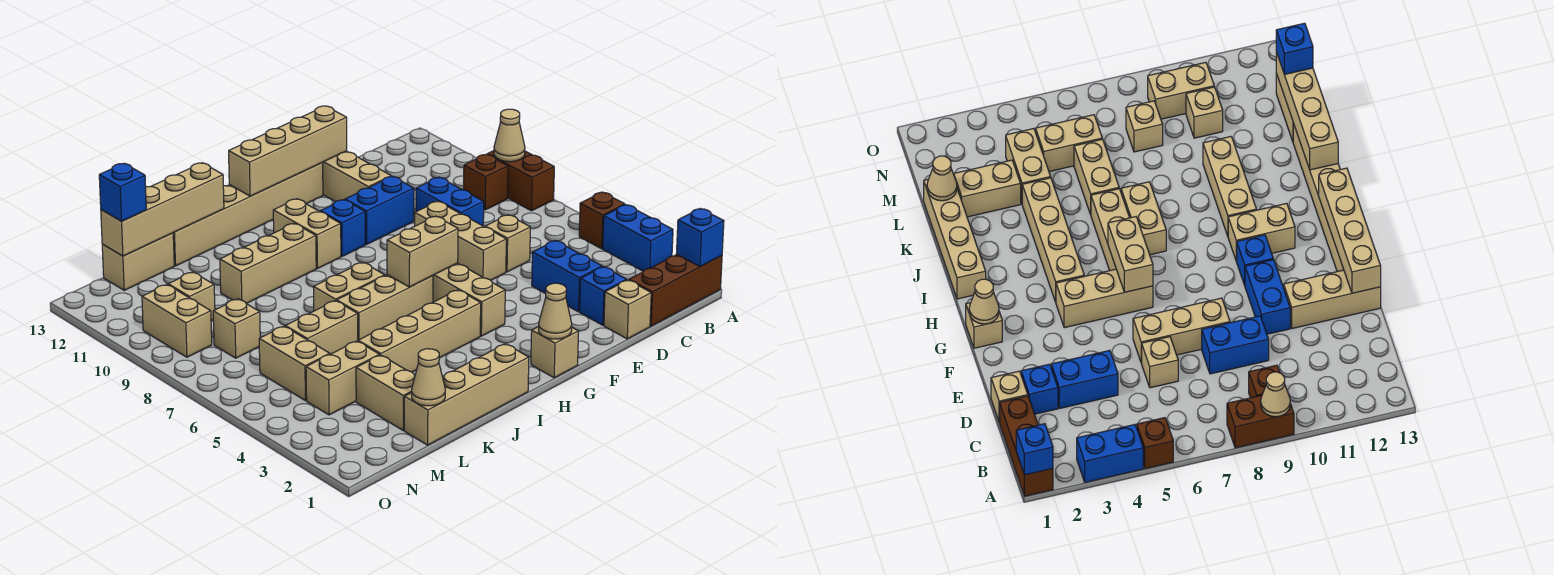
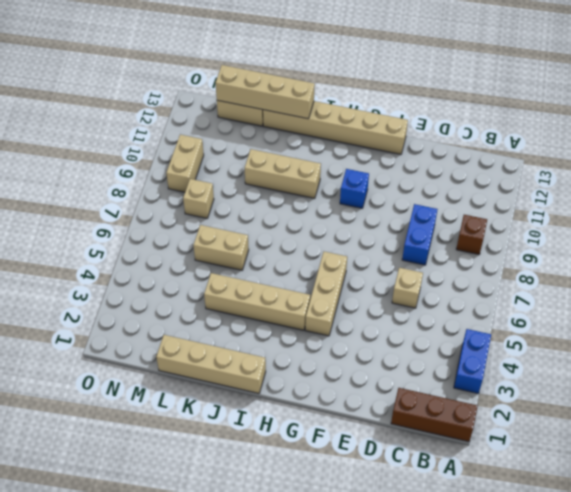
none -> brown 1x1 brick [579,192,625,249]
none -> brown 1x2 brick [487,151,554,211]
none -> tan 1x1 brick [604,280,651,339]
none -> blue 1x1 brick [580,267,627,325]

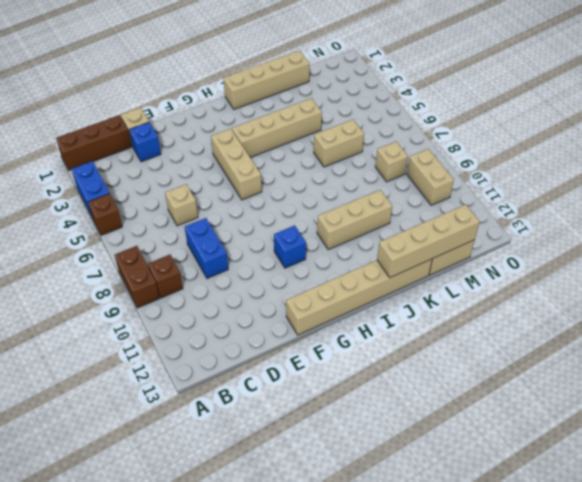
none -> blue 1x2 brick [532,240,602,312]
none -> tan 1x3 brick [415,202,506,280]
none -> blue 1x2 brick [345,176,414,244]
none -> tan 1x3 brick [322,151,391,202]

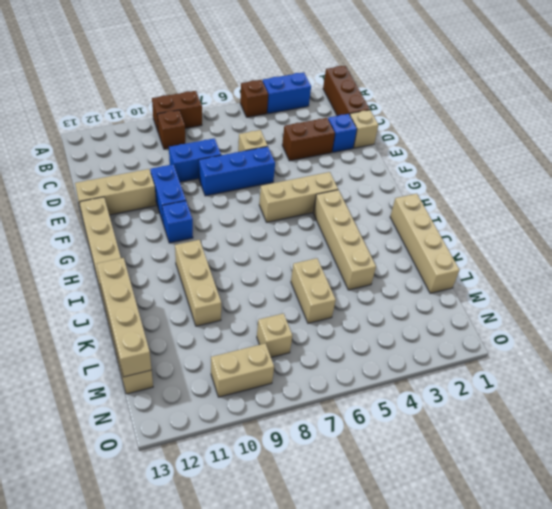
brown 1x2 brick [282,118,335,161] -> blue 1x2 brick [532,240,602,312]
blue 1x3 brick [199,147,275,196] -> tan 1x3 brick [415,202,506,280]
none -> tan 1x1 brick [531,326,579,378]
none -> tan 1x3 brick [337,275,433,340]
none -> tan 1x2 brick [273,199,341,269]
none -> tan 1x2 brick [314,262,385,311]

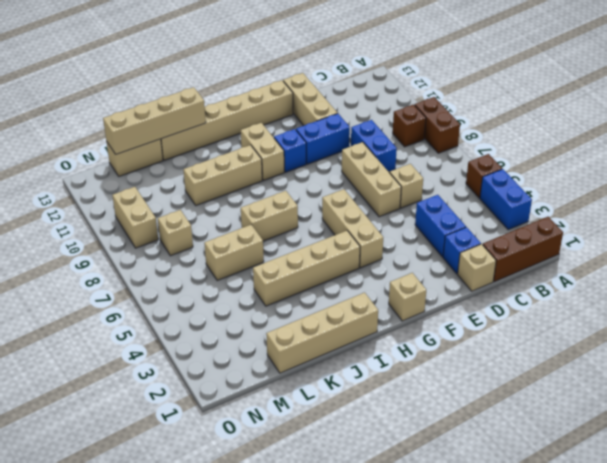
none -> tan 1x3 brick [337,275,433,340]
none -> tan 1x2 brick [356,355,415,430]
none -> tan 1x2 brick [306,341,380,415]
none -> tan 1x2 brick [259,326,330,401]

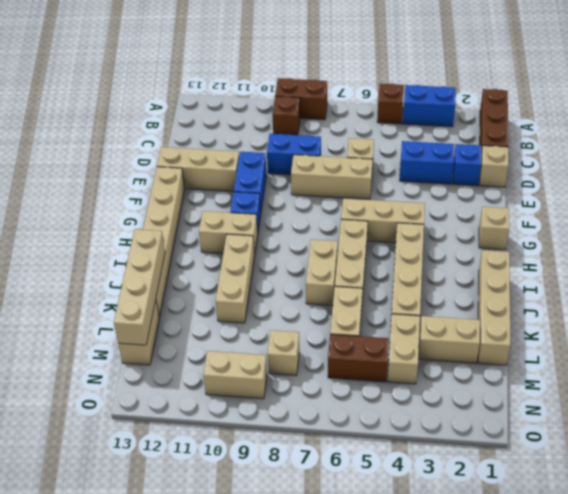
brown 1x2 brick [328,334,389,382] -> tan 1x2 brick [259,326,330,401]
none -> tan 1x1 brick [168,272,215,321]
none -> blue 1x1 brick [676,208,724,267]
none -> tan 1x1 cone [494,109,525,162]
none -> tan 1x4 brick [229,106,347,196]

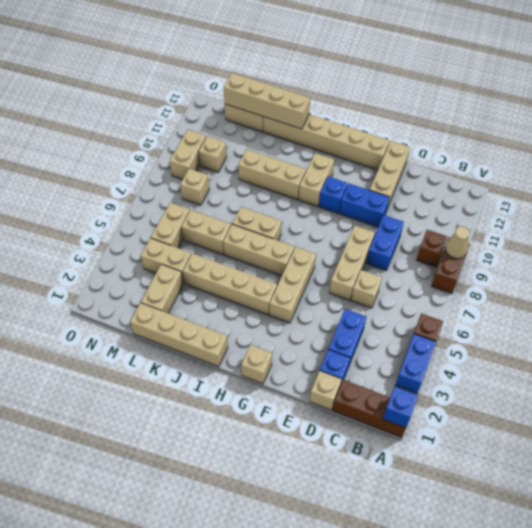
none -> tan 1x4 brick [229,106,347,196]
none -> tan 1x1 cone [539,283,572,339]
none -> tan 1x2 brick [387,216,458,287]
none -> tan 1x1 cone [412,349,445,406]

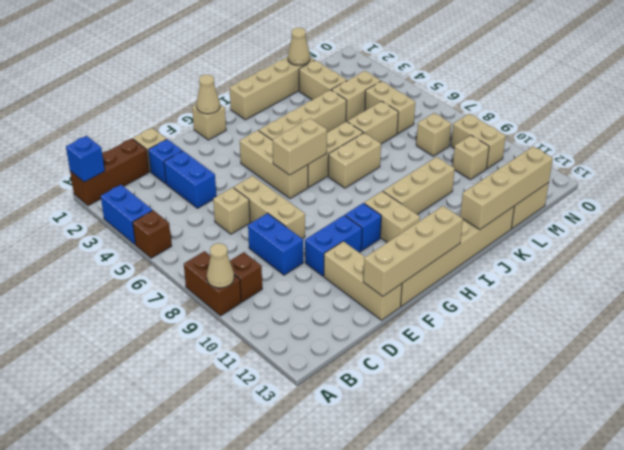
none -> blue 1x1 brick [99,164,146,221]

